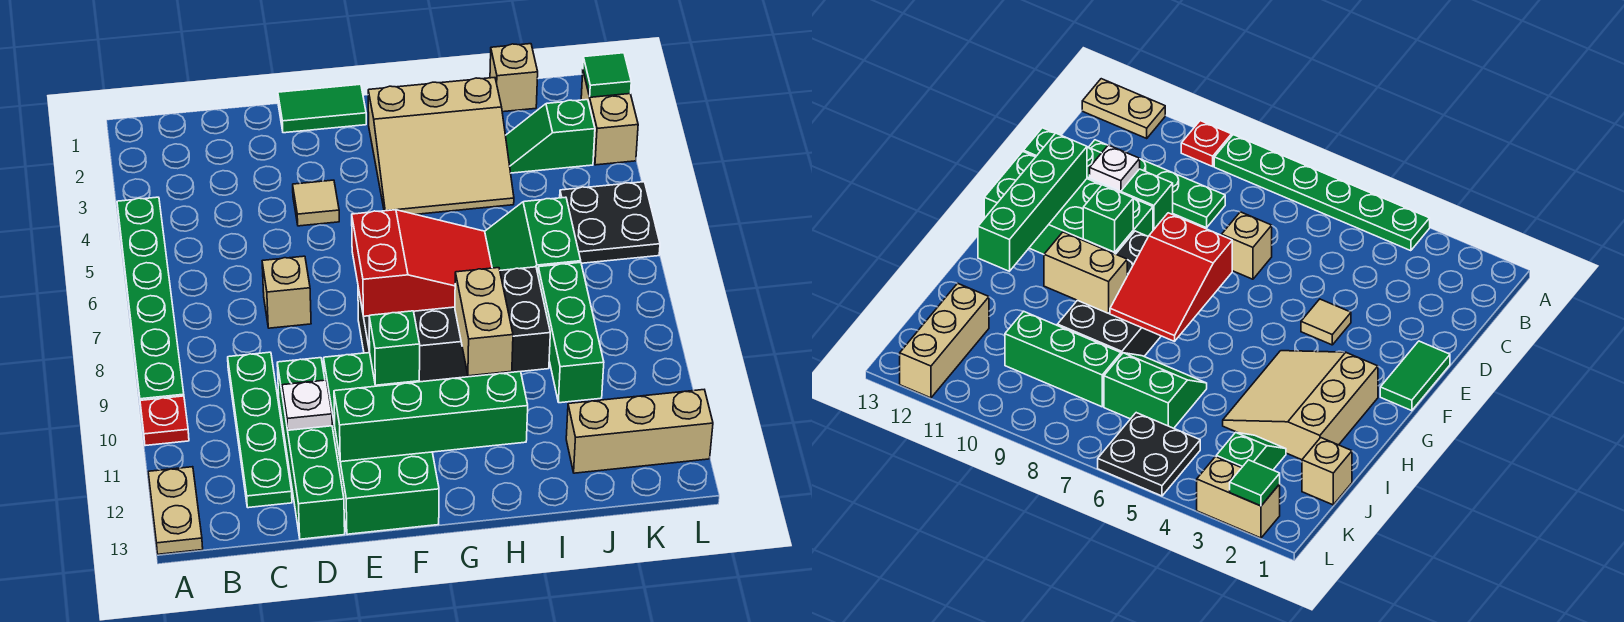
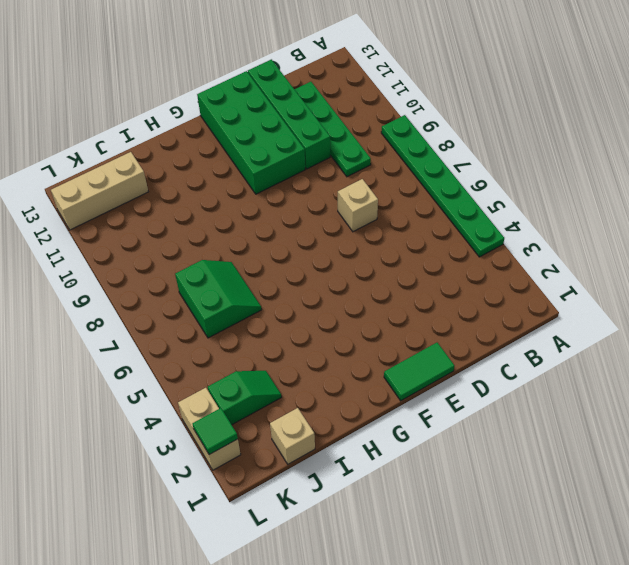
none -> red 1x1 plate [140,396,189,446]
none -> tan 1x2 plate [148,467,203,554]
none -> tan 1x1 tile [293,180,339,226]

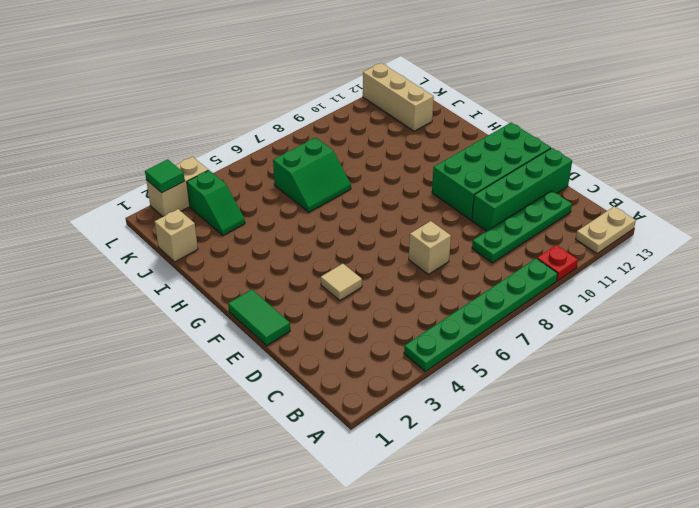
none -> black 2x4 brick [358,267,550,382]
none -> tan 3x3 slope [368,78,514,214]
none -> green 1x3 brick [538,262,604,403]

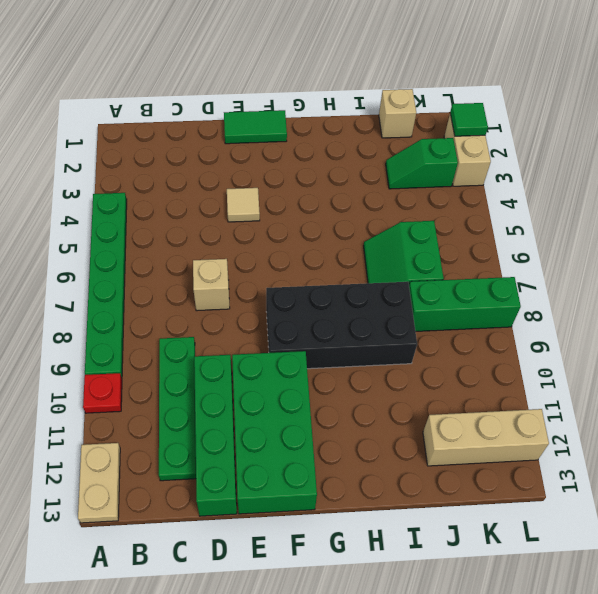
green 1x3 brick [409,277,521,331] -> green 1x3 brick turned to [538,262,604,403]
none -> tan 3x3 slope [368,78,514,214]
none -> black 2x2 plate [560,182,660,263]
none -> white 1x1 plate [282,380,332,430]

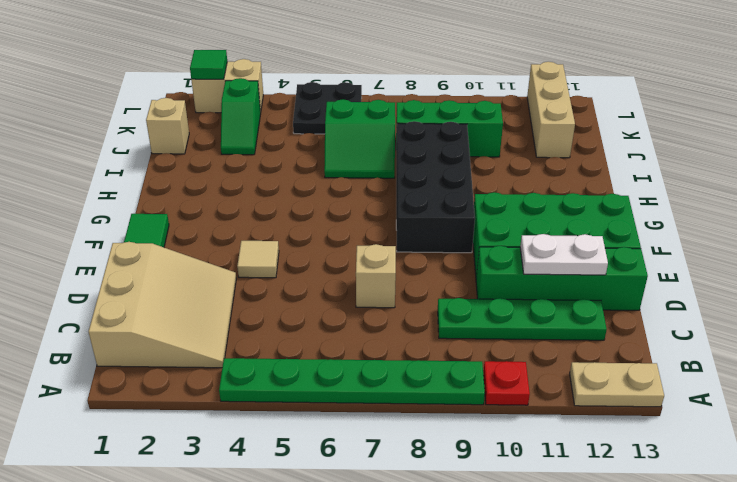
tan 3x3 slope [89,242,236,368] -> tan 3x3 slope moved to [368,78,514,214]
white 1x2 plate [520,234,608,275] -> white 1x1 plate [282,380,332,430]
none -> green 1x4 brick [334,372,528,462]
none -> red 2x3 slope [352,210,492,316]
none -> green 1x1 brick [369,311,420,385]

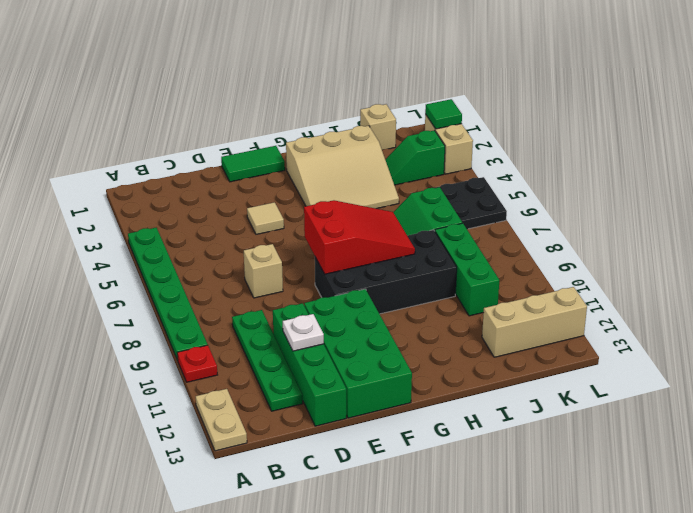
none -> green 1x4 brick [334,372,528,462]
none -> green 1x1 brick [369,311,420,385]
none -> tan 1x2 brick [455,268,513,376]

